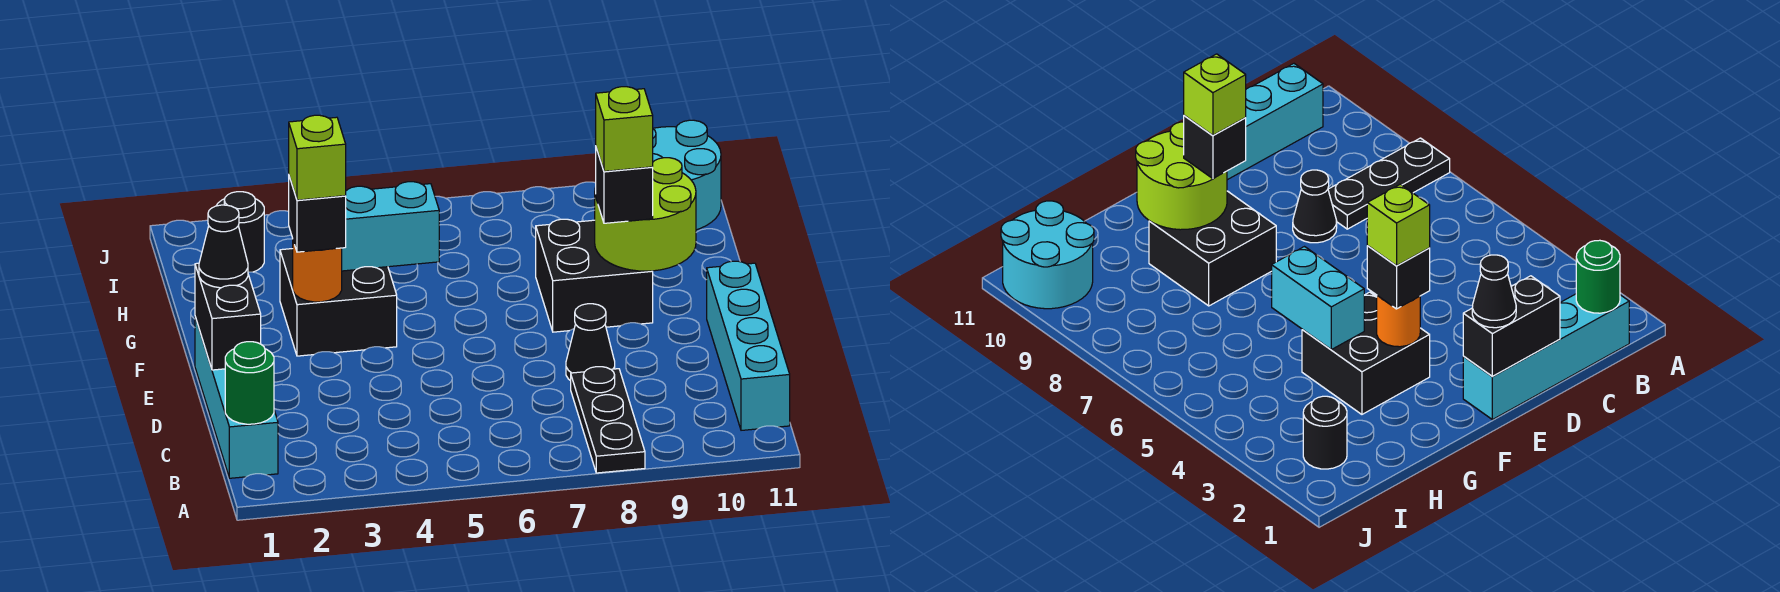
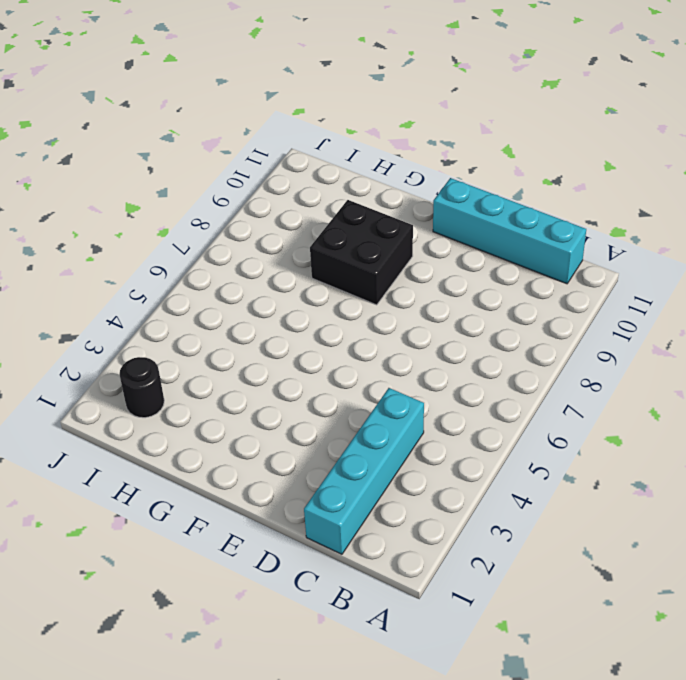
cyan 1x4 brick [304,388,424,554] -> cyan 1x4 brick turned to [195,317,278,478]
none -> black 1x3 plate [571,367,645,473]
none -> black 1x1 cone [566,304,615,381]
none -> black 2x2 brick [280,249,397,356]

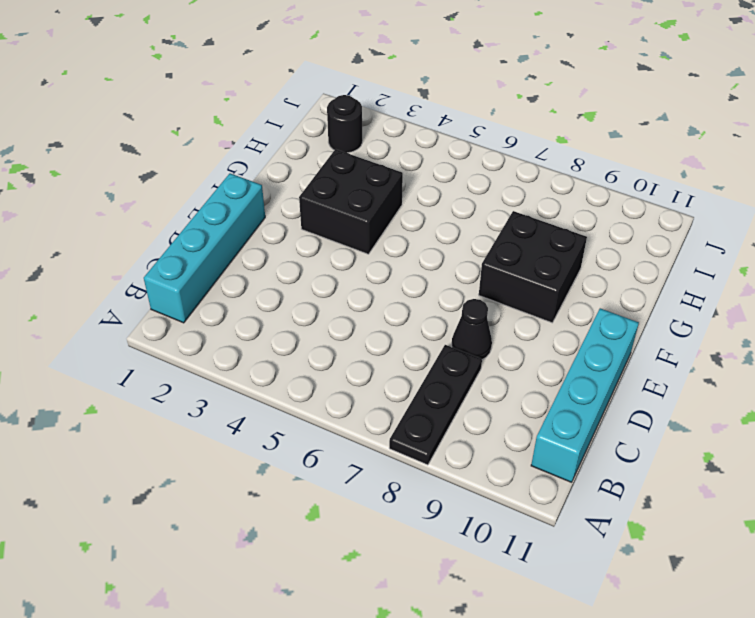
none -> cyan 2x2 round brick [653,120,721,230]
none -> green 1x1 round brick [225,342,274,424]
none -> black 1x2 brick [195,263,261,370]

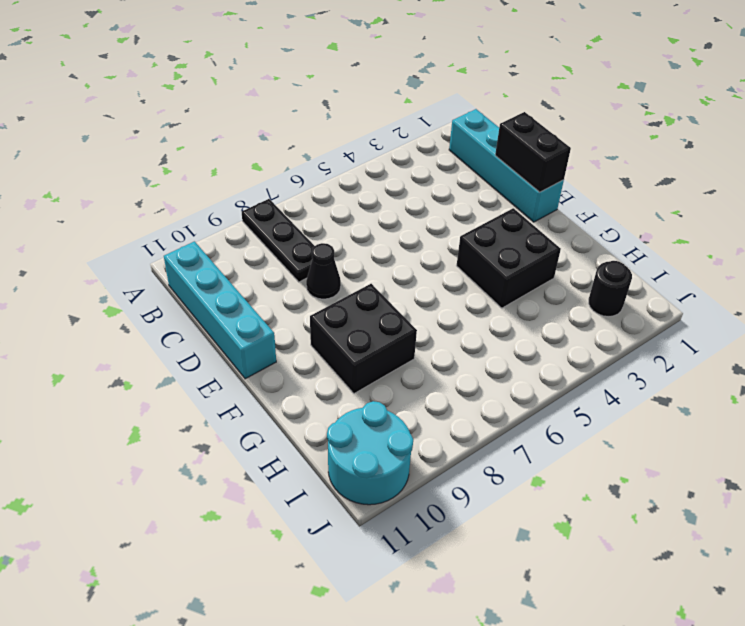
none -> green 1x1 round brick [225,342,274,424]
none -> orange 1x1 round brick [293,241,342,302]
none -> lime 2x2 round brick [595,158,696,271]

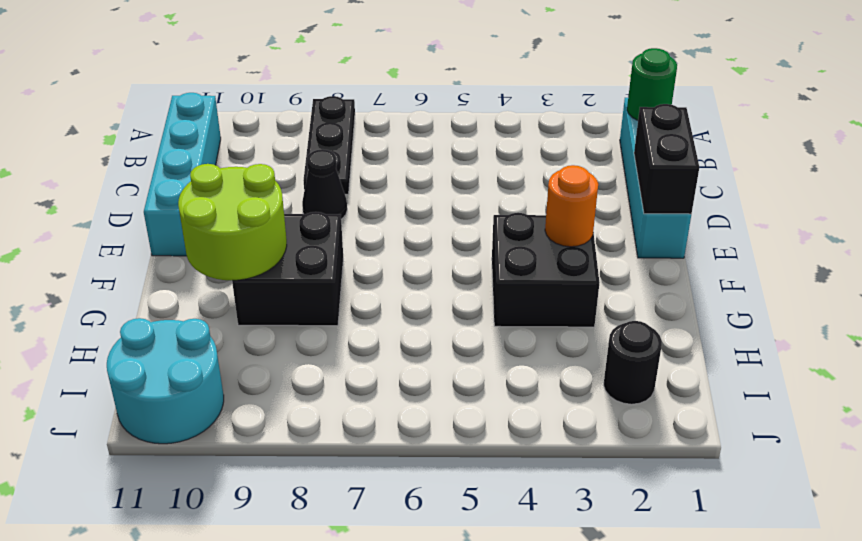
none -> cyan 1x2 brick [342,182,439,271]
none -> black 1x1 cone [199,205,248,288]
none -> black 1x1 brick [289,177,346,252]

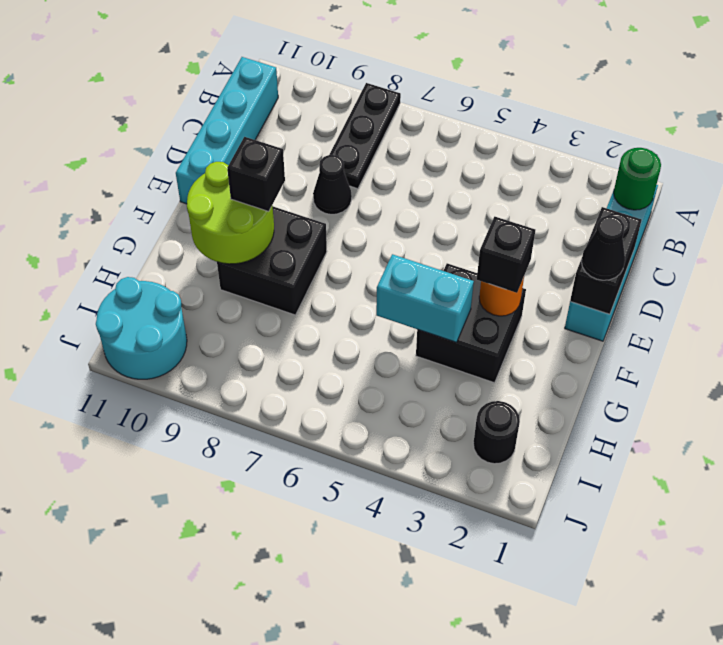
none -> lime 1x1 brick [289,115,346,200]
none -> lime 1x1 brick [596,87,653,171]

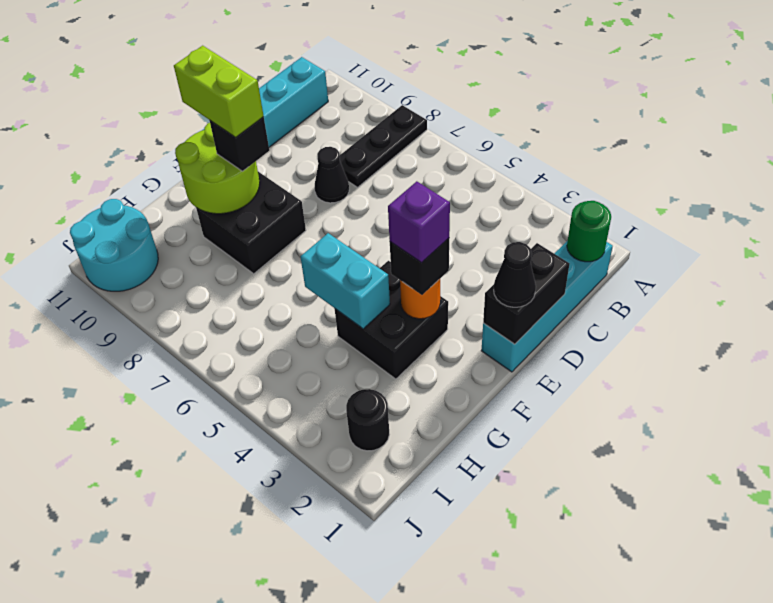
purple 1x1 brick [388,181,450,263] -> lime 1x1 brick [289,115,346,200]
lime 1x2 brick [174,46,264,137] -> lime 1x1 brick [596,87,653,171]

